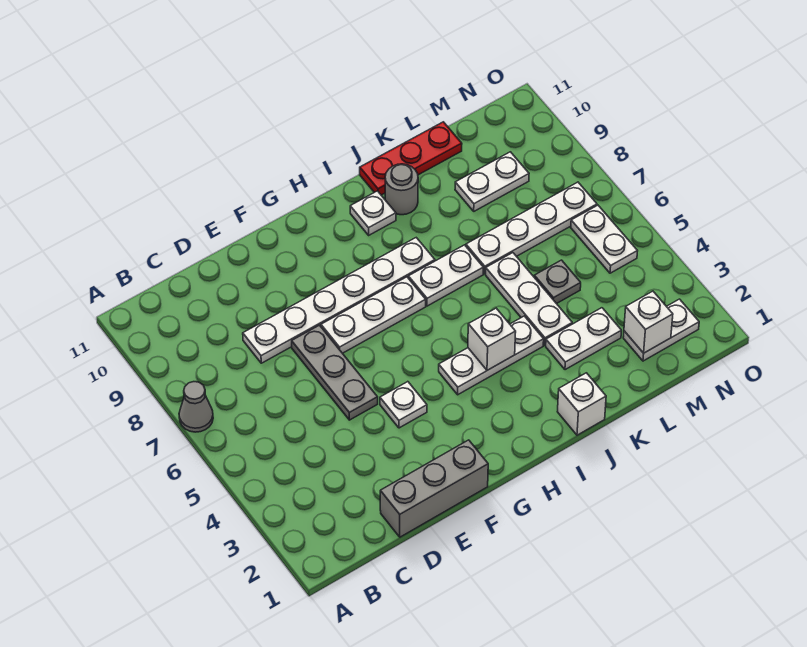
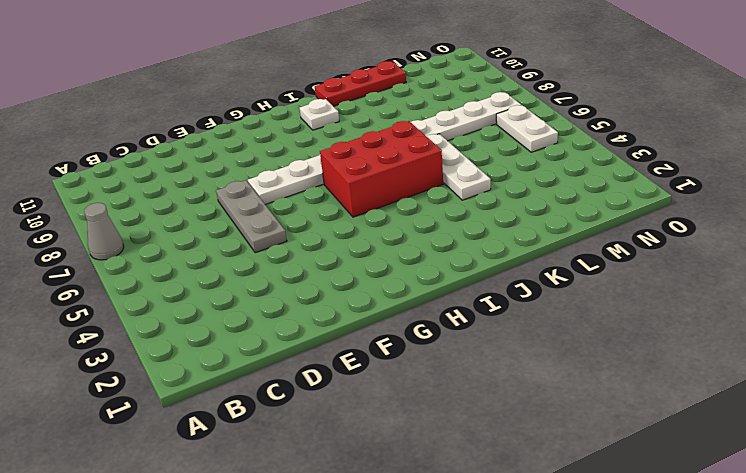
red 2x3 brick [320,121,443,217] -> none
none -> grey 1x3 brick [380,440,488,537]
none -> white 1x6 plate [243,238,435,363]
none -> white 1x1 plate [380,382,427,428]

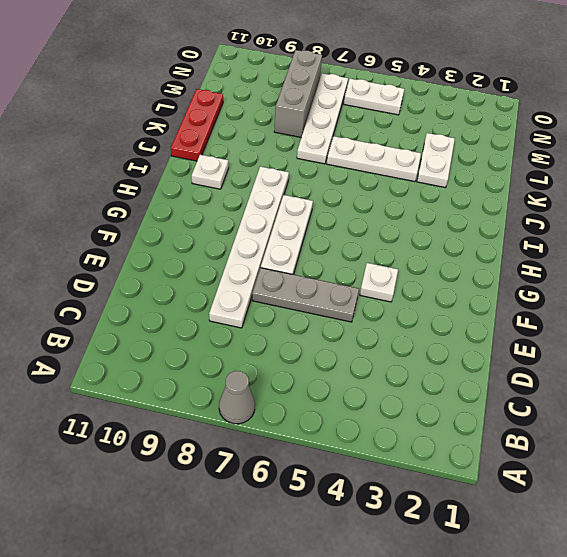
grey 1x3 brick [274,50,322,137] -> grey 1x3 brick moved to [380,440,488,537]
none -> white 1x3 plate [439,316,544,395]
none -> white 1x2 plate [408,245,483,306]
none -> white 1x1 brick [557,373,606,435]

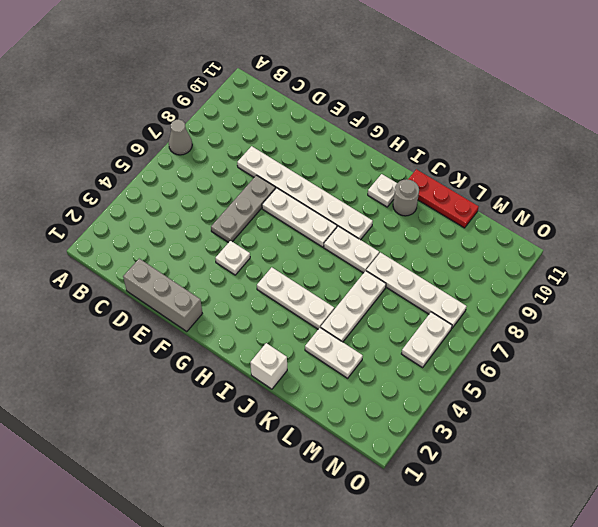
none -> grey 1x1 plate [534,260,581,304]
none -> white 1x2 plate [455,152,529,211]
none -> white 1x2 plate [623,299,699,361]

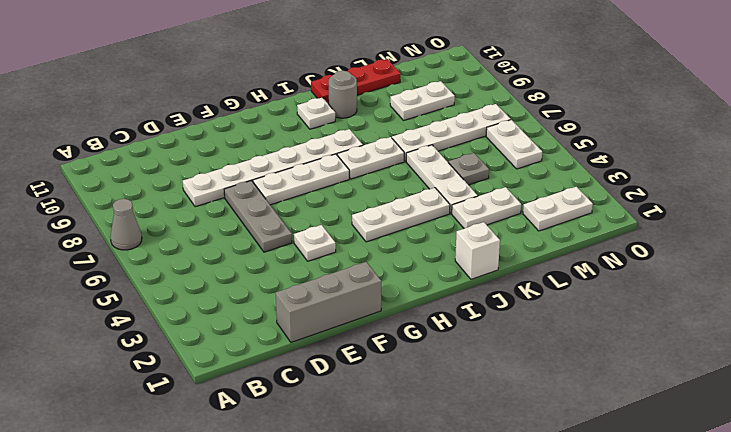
none -> white 1x1 brick [468,308,516,370]
none -> white 1x1 brick [624,291,673,353]

